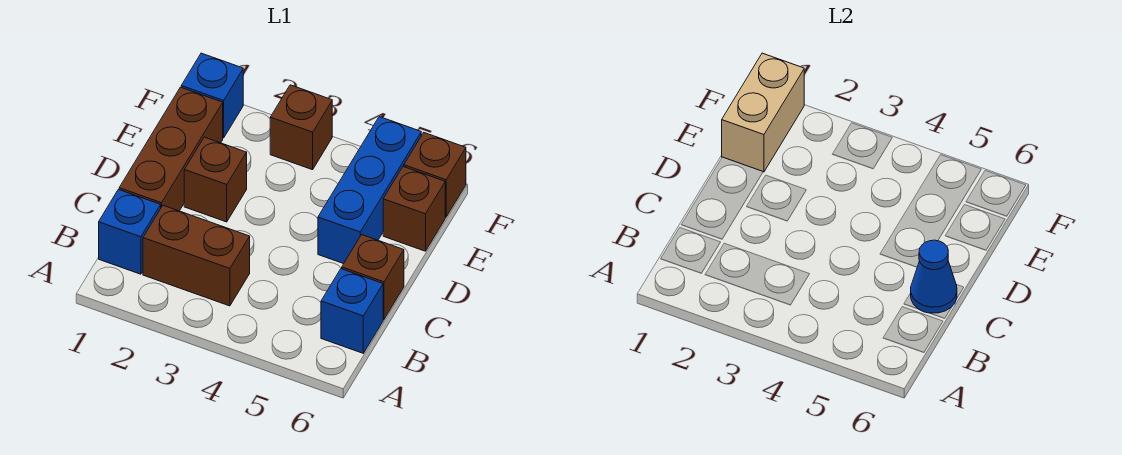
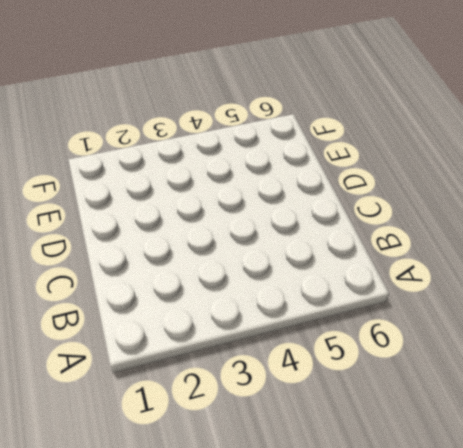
none -> blue 1x1 brick [99,190,161,274]
none -> brown 1x2 brick [143,205,250,306]
none -> blue 1x1 brick [321,269,383,353]

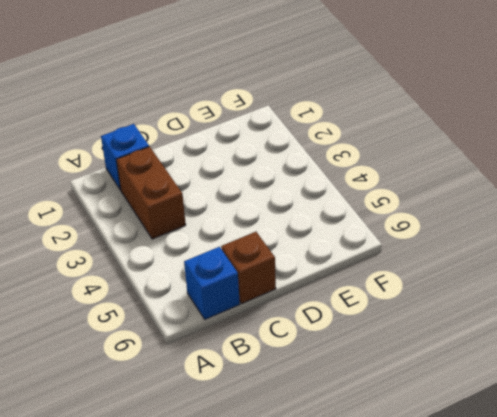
none -> brown 1x3 brick [119,87,223,211]
none -> brown 1x1 brick [184,137,247,222]
none -> blue 1x3 brick [318,117,421,264]

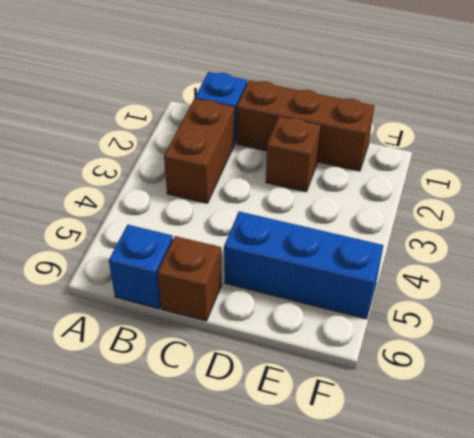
none -> brown 1x1 brick [383,167,445,251]
none -> blue 1x1 brick [181,53,243,138]
none -> brown 1x1 brick [270,85,332,170]

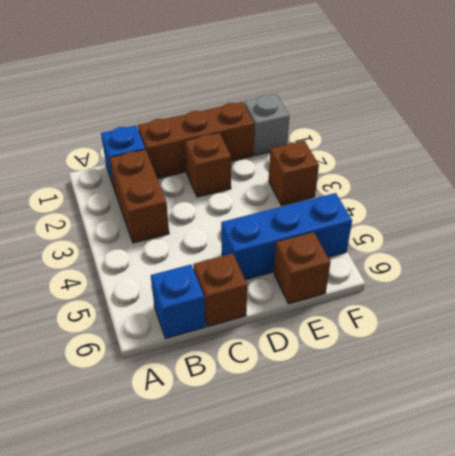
grey 1x1 brick [244,94,289,156] -> blue 1x1 brick [181,53,243,138]
none -> brown 1x1 brick [404,133,466,217]
none -> blue 1x1 cone [911,240,957,313]
none -> tan 1x2 brick [722,53,804,172]

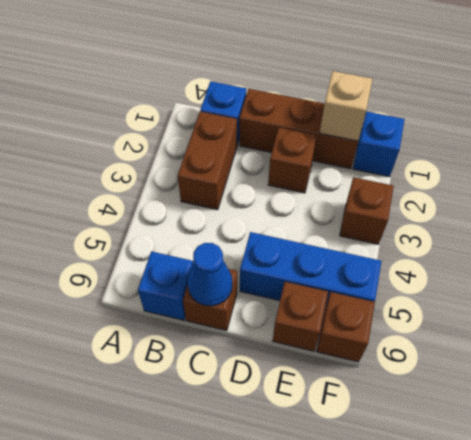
tan 1x1 brick [320,71,372,141] -> tan 1x2 brick [722,53,804,172]

